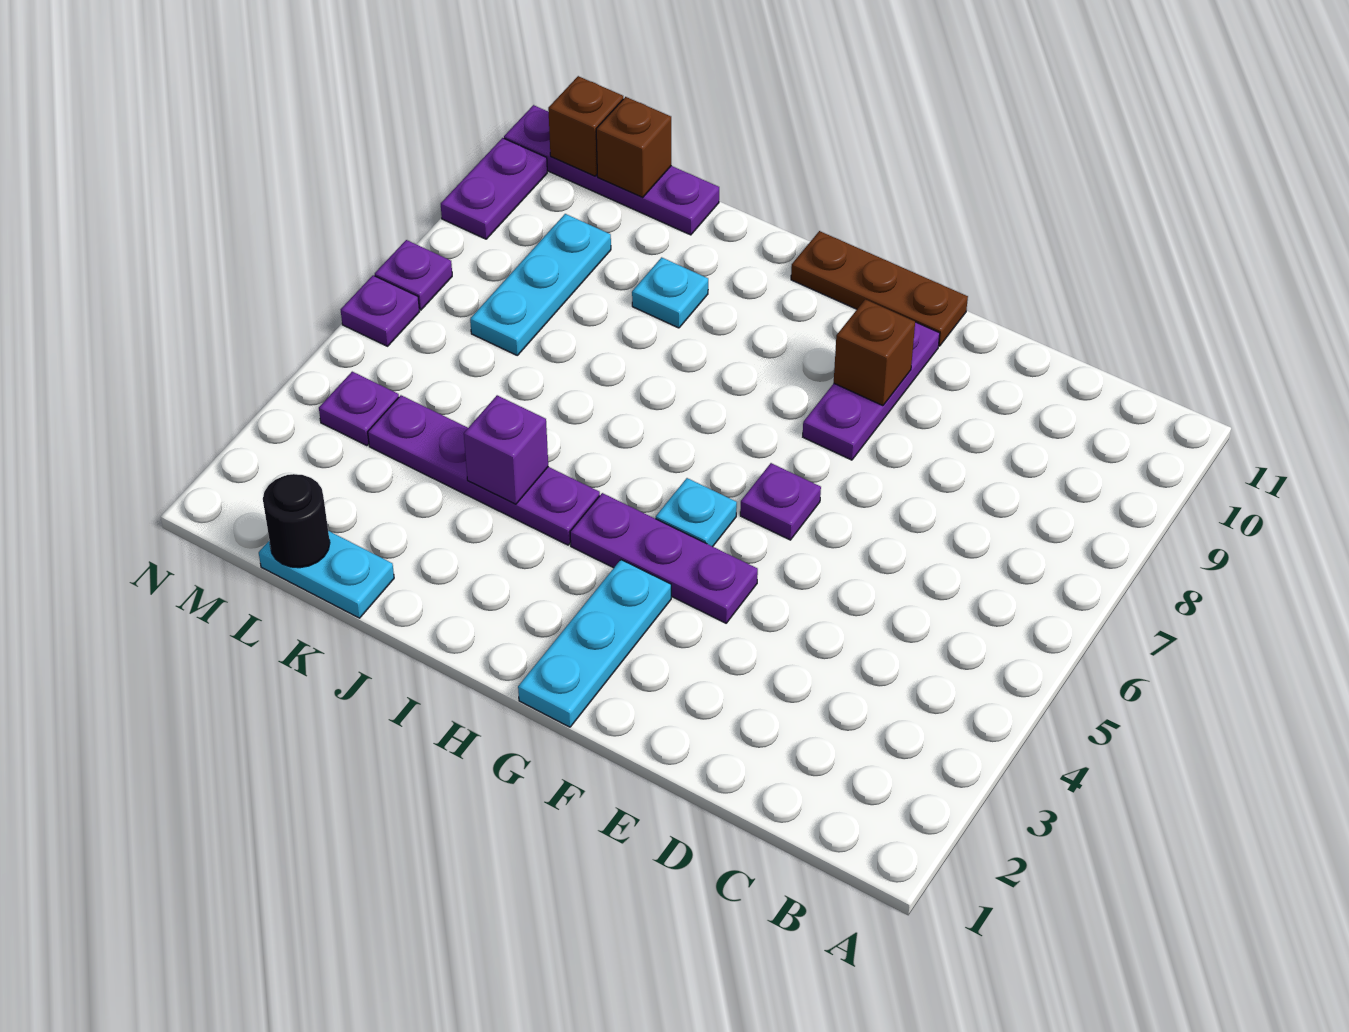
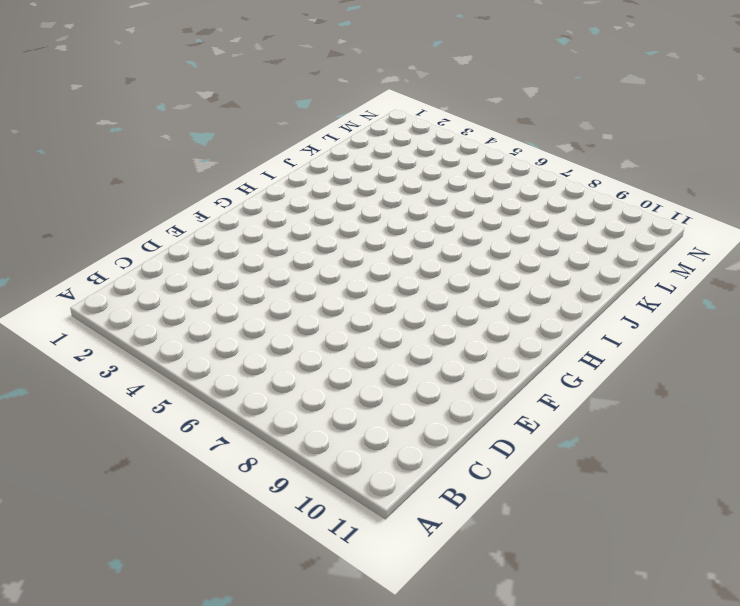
none -> purple 1x3 plate [570,493,758,623]
none -> purple 1x1 plate [740,463,821,540]
none -> purple 1x3 plate [803,322,940,460]

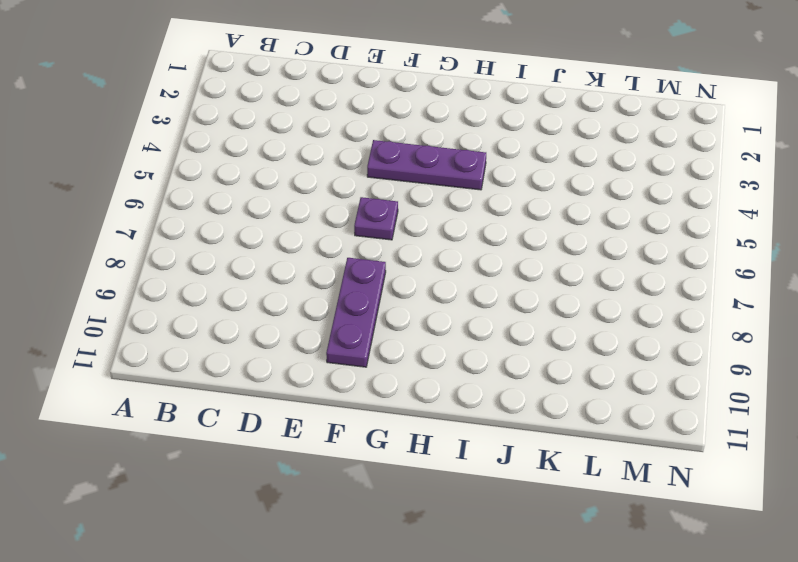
none -> brown 1x3 plate [791,231,968,346]
none -> cyan 1x3 plate [518,560,671,727]
none -> cyan 1x1 plate [656,478,737,547]

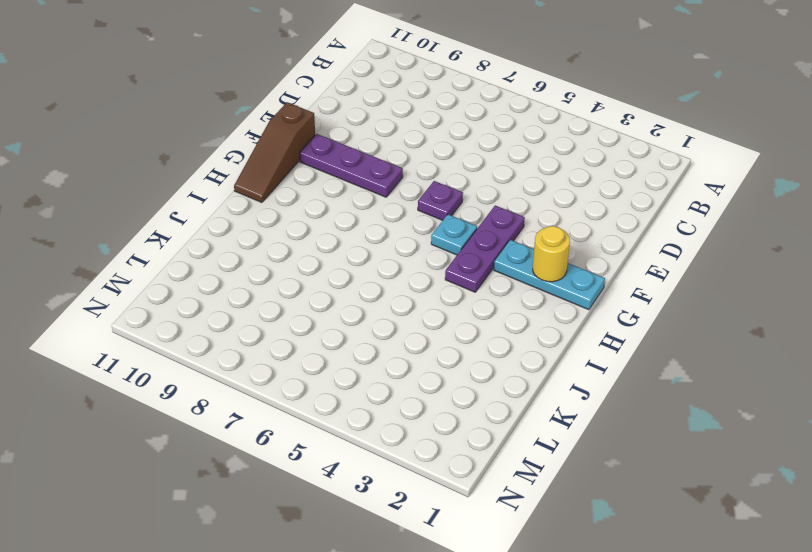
brown 1x3 slope [234,102,315,203] -> brown 1x3 plate [791,231,968,346]
yellow 1x1 round brick [533,226,570,282] -> none
none -> purple 1x4 plate [368,395,600,545]
none -> cyan 1x1 plate [632,257,708,328]
none -> cyan 1x2 plate [259,531,394,618]

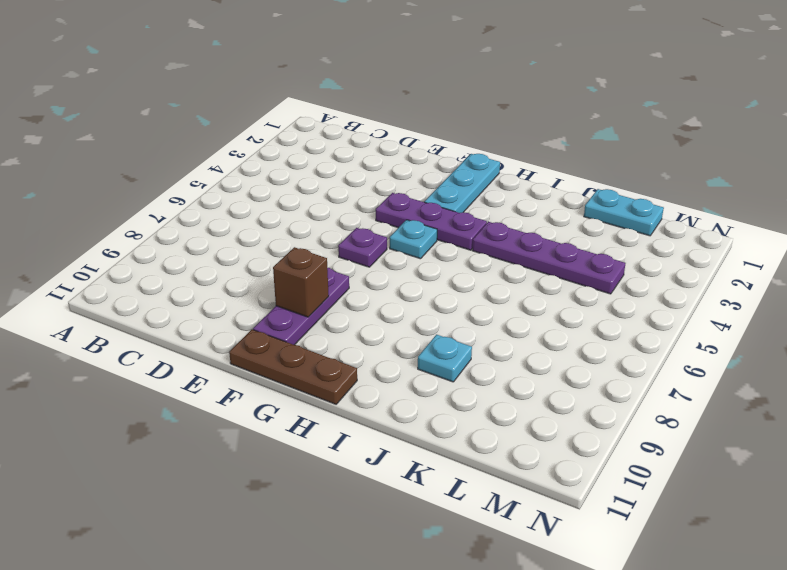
none -> purple 1x4 plate [504,105,719,235]
none -> cyan 1x3 plate [470,214,611,355]
none -> purple 1x1 plate [319,372,399,446]

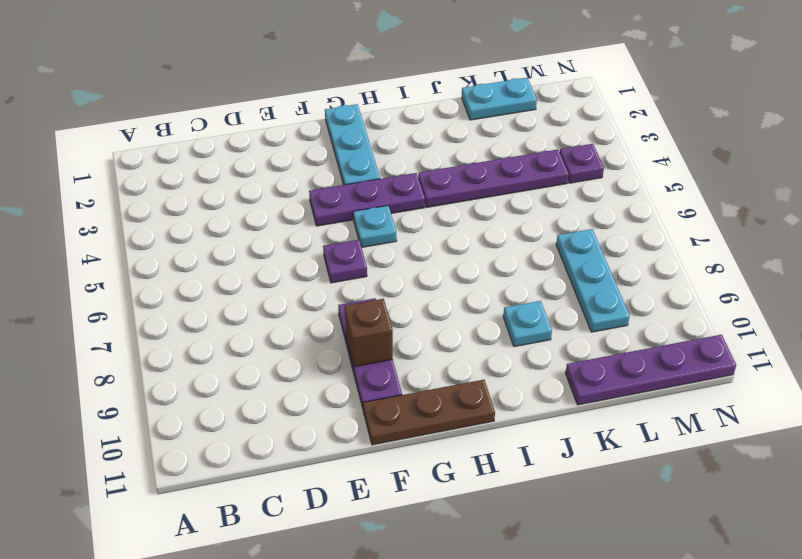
none -> purple 1x1 plate [341,275,420,346]
none -> purple 1x1 plate [375,240,452,310]
none -> purple 1x2 plate [441,138,547,239]

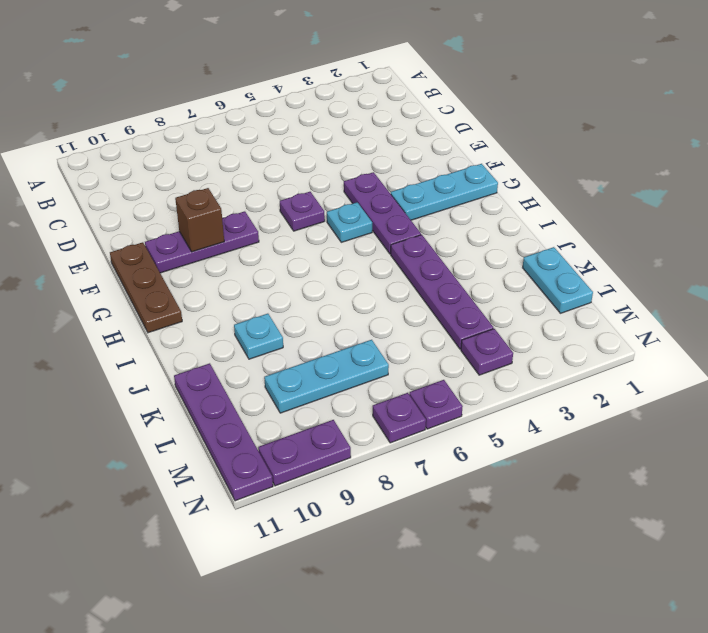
none -> purple 1x1 brick [464,395,548,504]
none -> black 1x1 round brick [263,474,330,568]
none -> brown 1x1 brick [596,97,671,197]

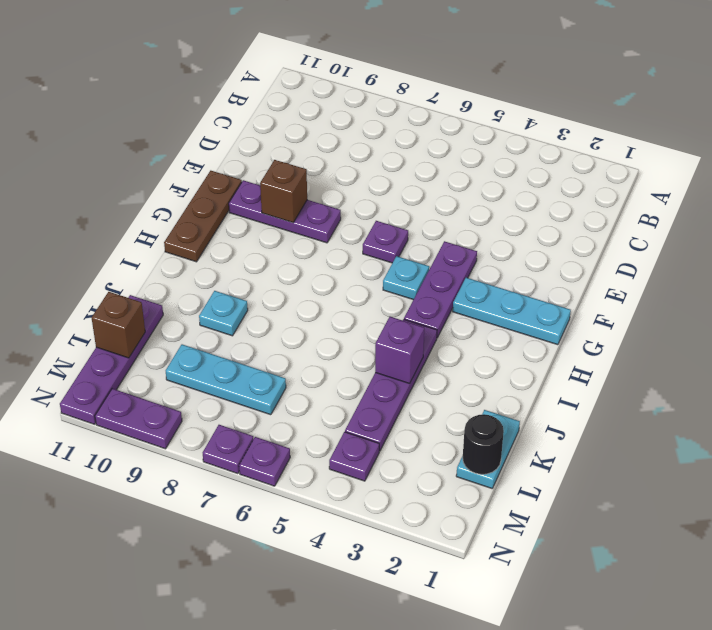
none -> brown 1x1 brick [548,76,623,176]

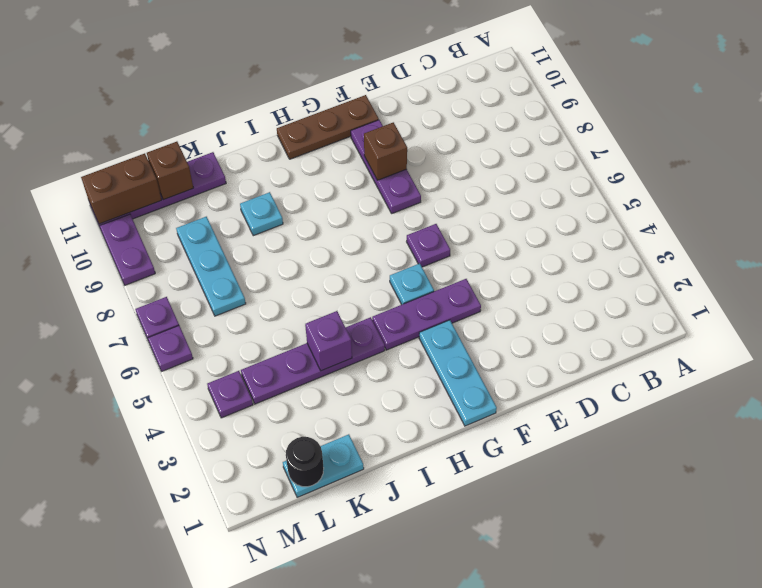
brown 1x2 brick [81,153,162,224] -> brown 1x1 brick [548,76,623,176]

